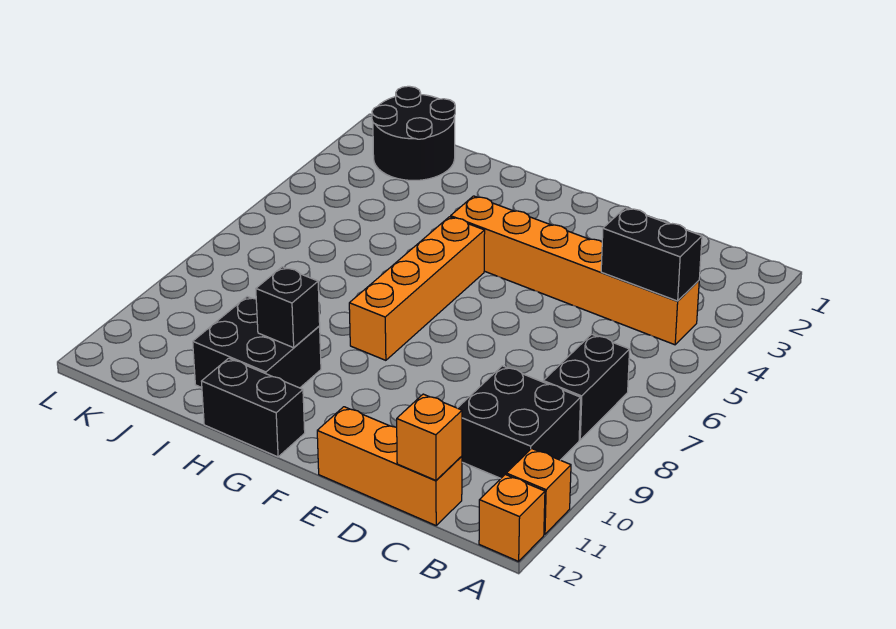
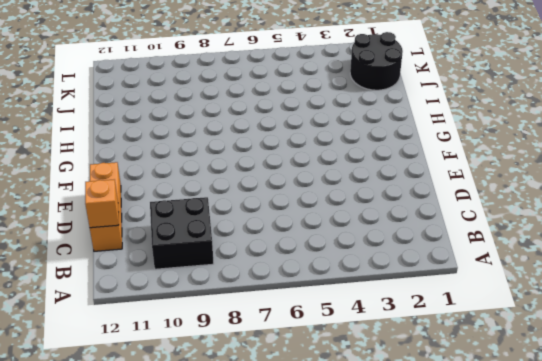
none -> orange 1x1 brick [506,448,571,534]
none -> orange 1x1 brick [479,475,545,561]
none -> orange 1x6 brick [451,196,699,345]

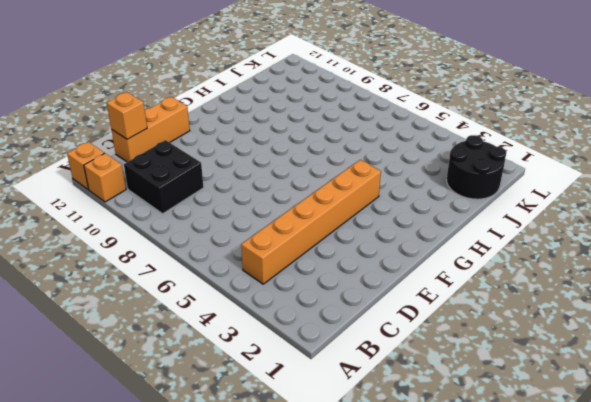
none -> black 1x2 brick [543,334,630,440]
none -> orange 1x4 brick [349,217,485,360]
none -> black 1x2 brick [202,358,305,457]

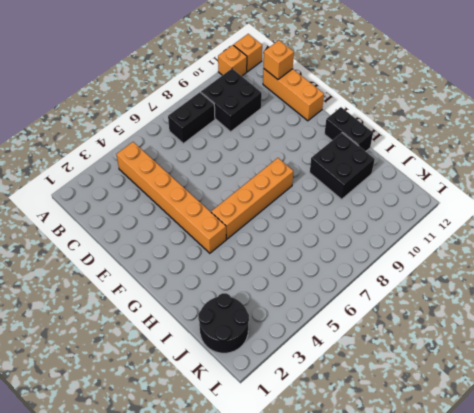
none -> black 1x2 brick [601,208,702,301]
none -> black 1x1 brick [256,267,320,348]

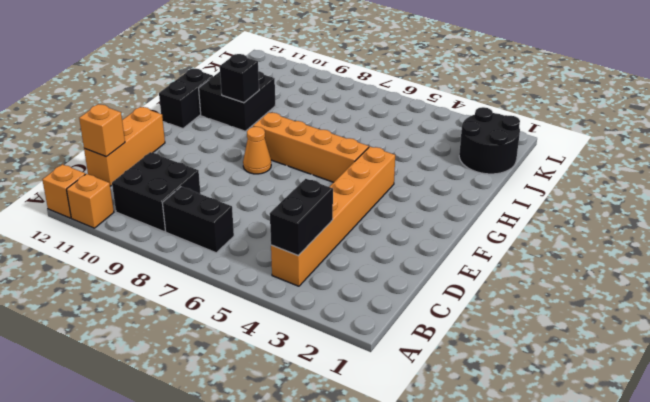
orange 1x1 cone [243,127,271,174] -> none

